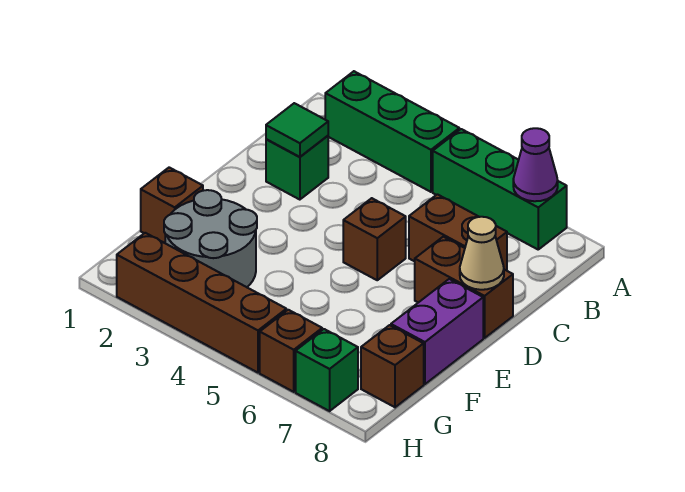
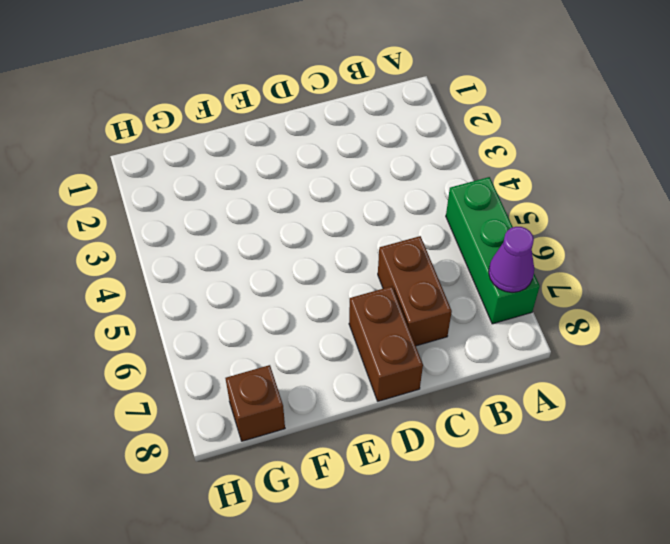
none -> green 1x3 brick [325,71,459,192]
none -> green 1x1 brick [266,136,328,200]
none -> brown 1x1 brick [343,198,406,280]

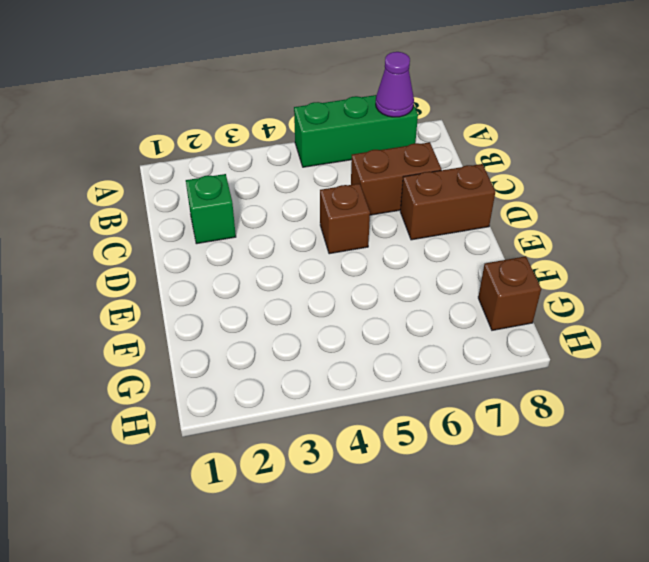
none -> green 1x3 brick [325,71,459,192]
none -> purple 1x2 brick [391,279,483,384]
none -> brown 1x1 brick [141,167,203,243]

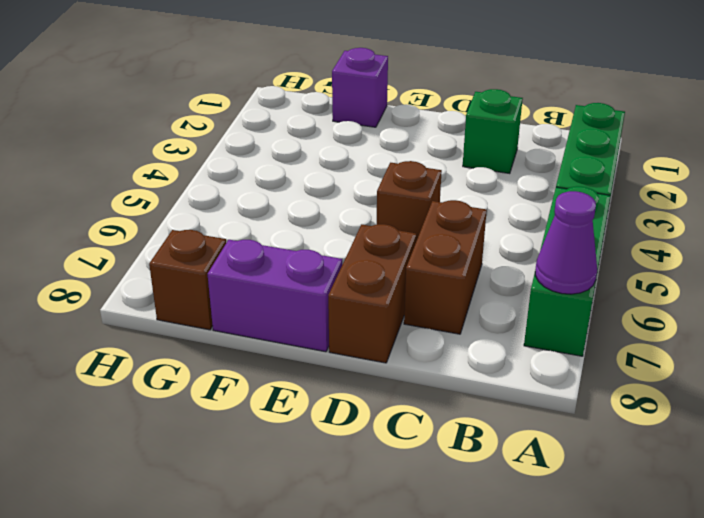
purple 1x1 brick [332,48,388,127] -> brown 1x1 brick [141,167,203,243]
none -> grey 2x2 round brick [164,190,257,287]
none -> brown 1x4 brick [117,233,286,373]
none -> brown 1x1 brick [260,310,322,392]

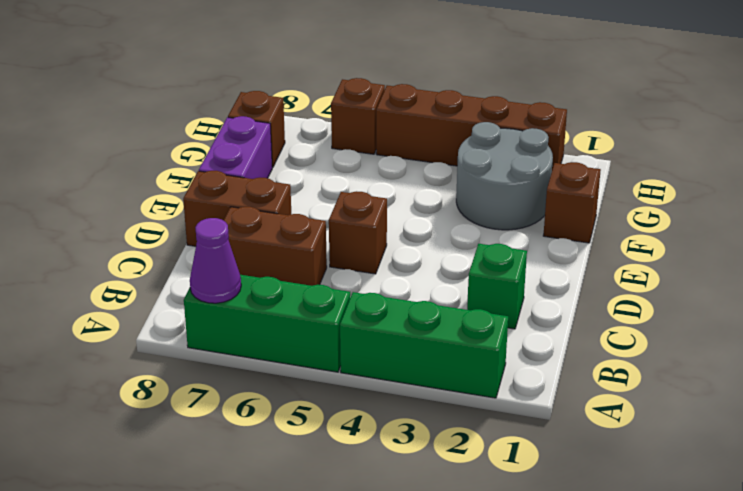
none -> green 1x1 brick [296,329,358,411]
none -> green 1x1 tile [266,103,328,157]
none -> tan 1x1 cone [460,217,504,290]

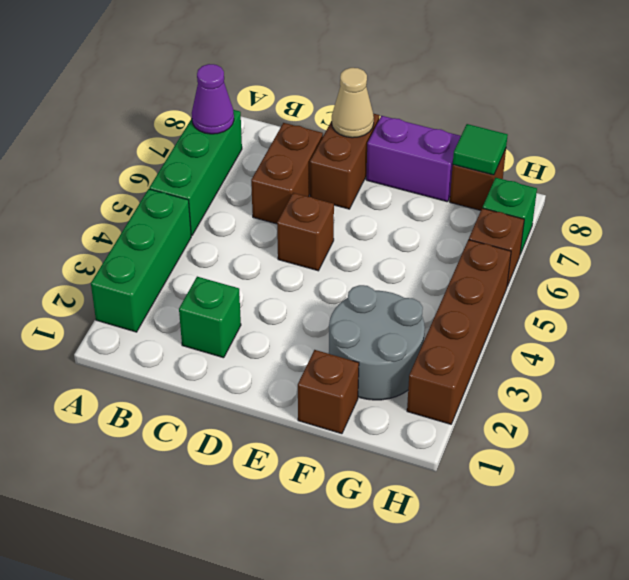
green 1x1 tile [453,124,508,175] -> green 1x1 tile moved to [266,103,328,157]

